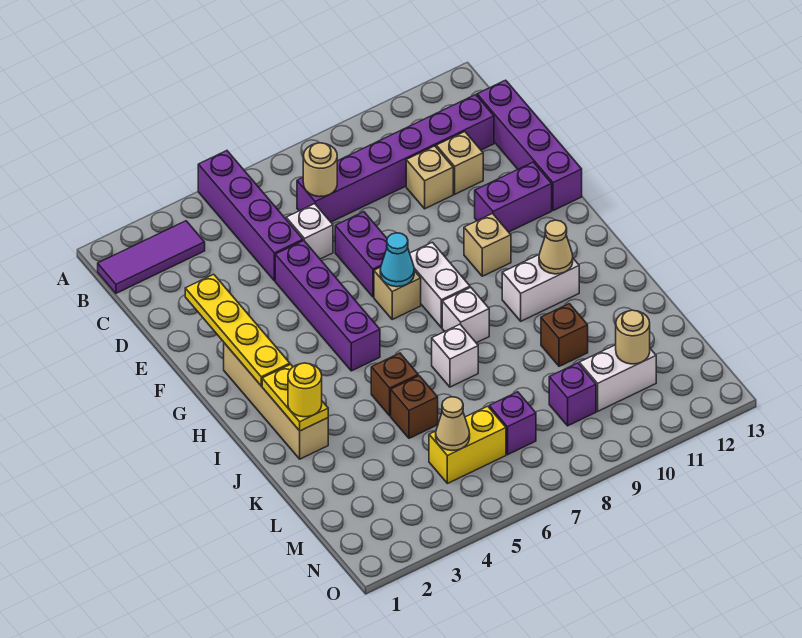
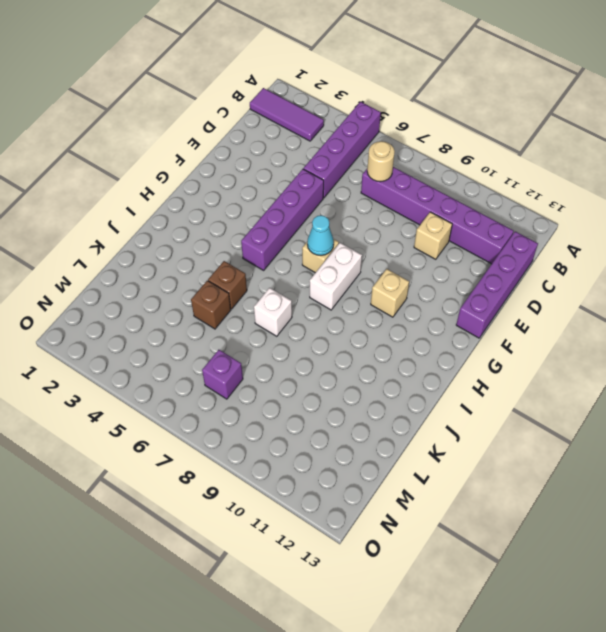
none -> white 1x1 brick [286,204,333,259]
none -> tan 1x1 brick [436,132,483,194]
none -> purple 1x2 brick [335,212,387,297]
none -> purple 1x2 brick [475,162,552,232]

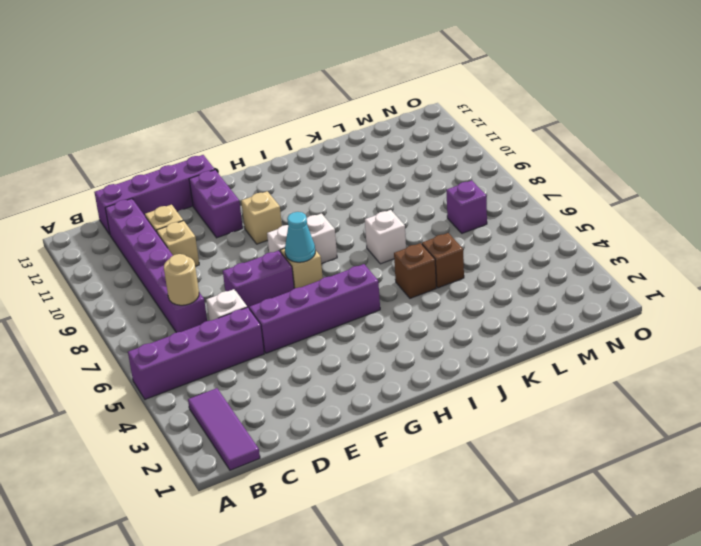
none -> tan 1x4 brick [224,343,328,459]
none -> white 1x1 brick [442,287,489,343]
none -> white 1x2 brick [502,255,579,321]
none -> brown 1x1 brick [541,304,588,366]

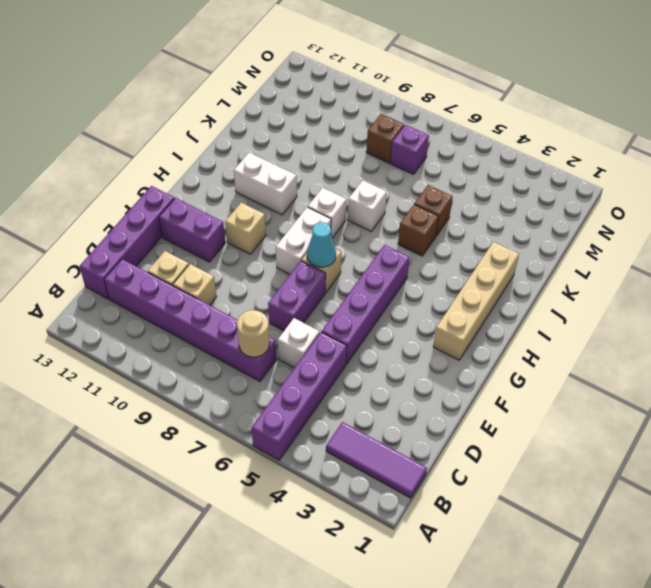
brown 1x1 brick [366,114,404,163] -> brown 1x1 brick moved to [541,304,588,366]
none -> yellow 1x2 brick [429,406,506,484]
none -> purple 1x1 brick [549,363,596,426]
none -> white 1x2 brick [579,345,656,411]
none -> yellow 1x4 plate [185,274,290,386]

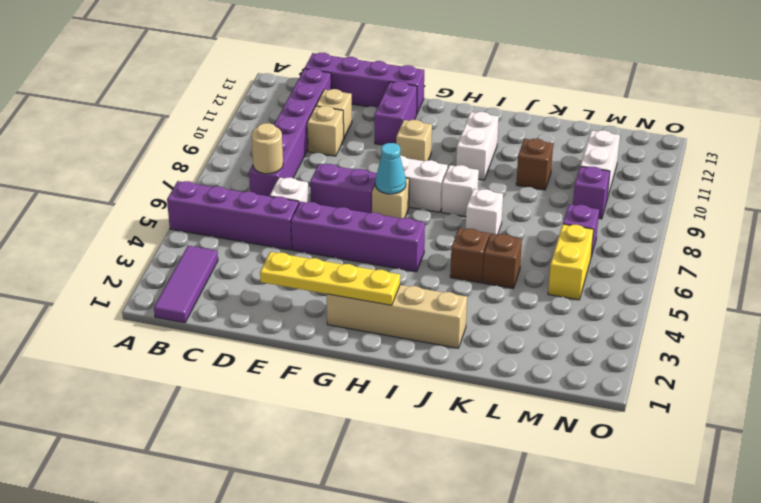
none -> yellow 1x2 plate [262,364,328,431]
none -> tan 1x1 cone [539,220,573,274]
none -> tan 1x1 cone [436,397,470,451]
none -> tan 1x1 round brick [616,310,650,364]

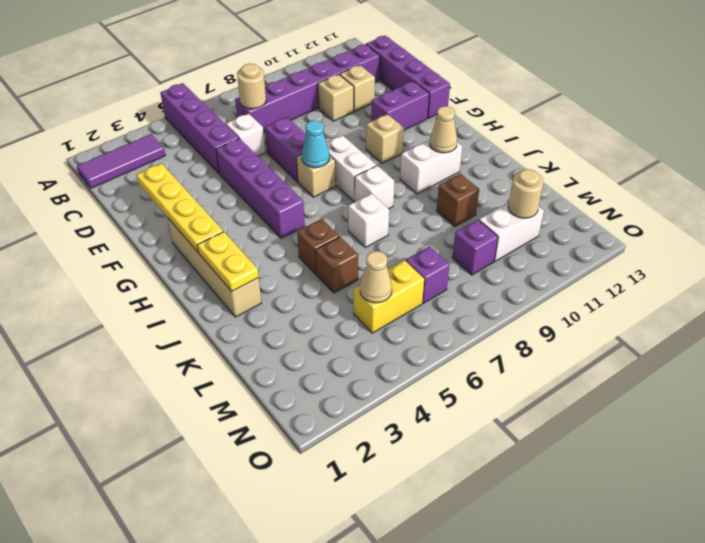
none -> yellow 1x1 round brick [288,363,322,417]

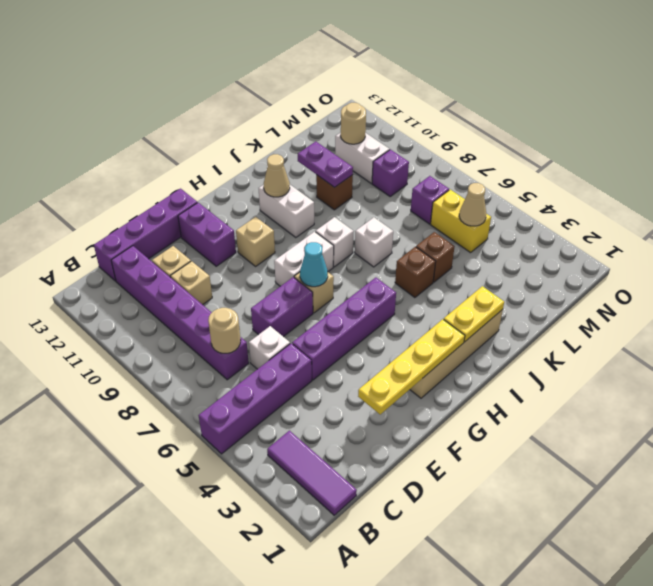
purple 1x2 plate [298,142,353,187] -> none
none -> yellow 1x1 round brick [288,363,322,417]

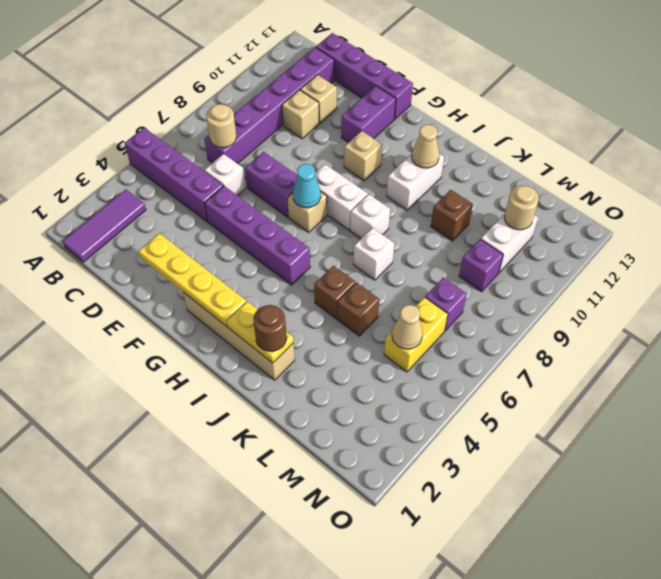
brown 1x1 round brick [253,305,287,351] -> yellow 1x1 round brick [288,363,322,417]

